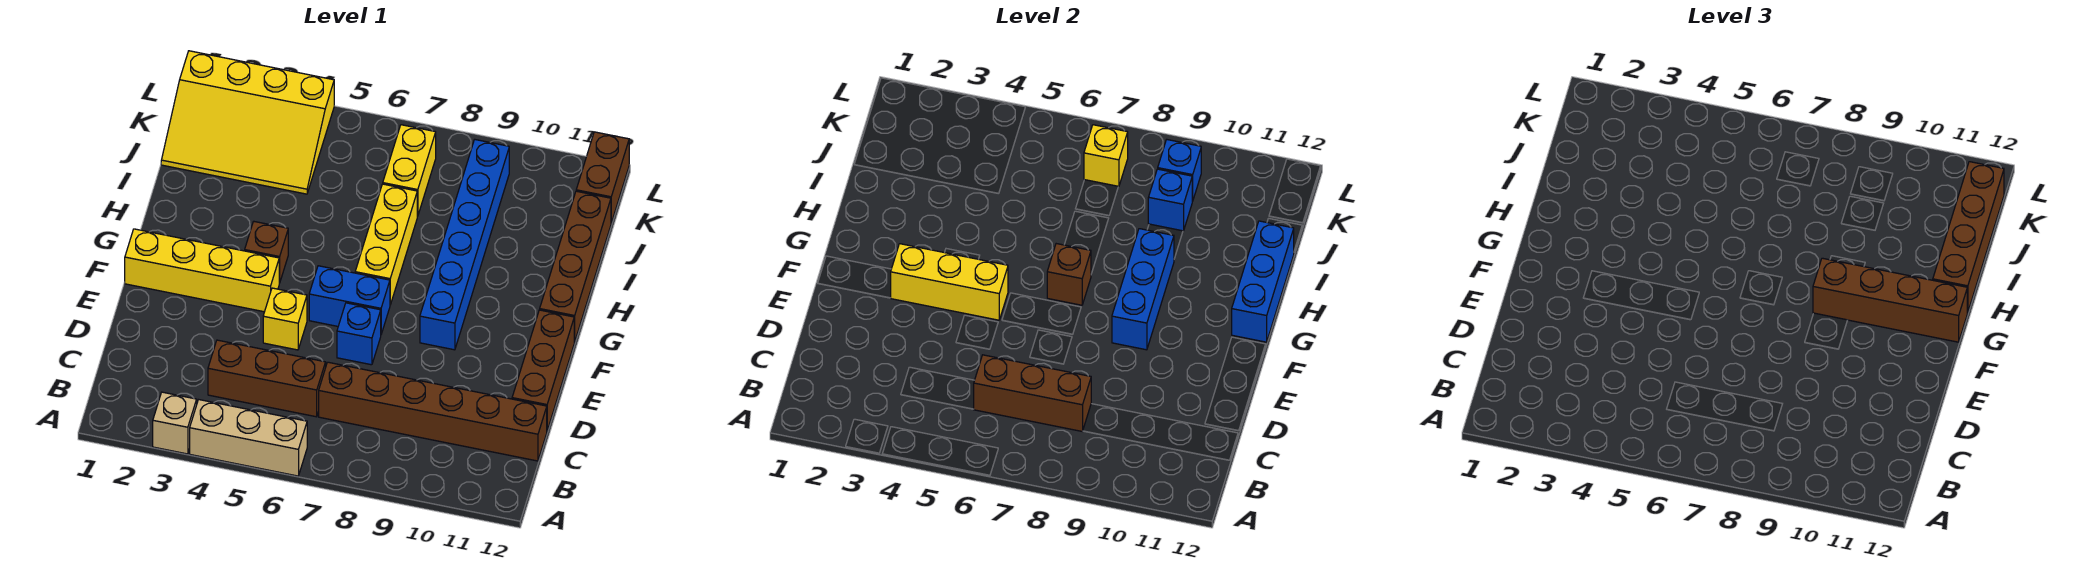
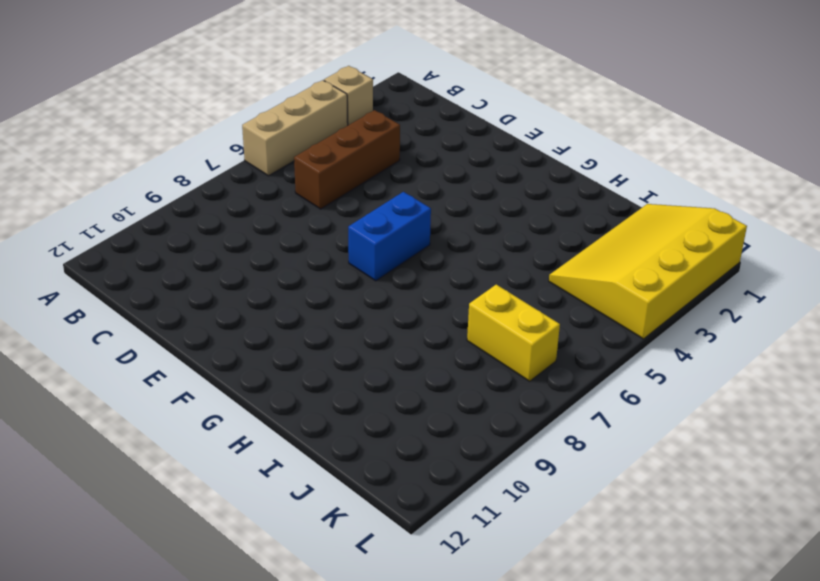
none -> brown 1x6 brick [319,362,547,461]
none -> brown 1x3 brick [512,310,574,430]
none -> yellow 1x1 brick [263,288,307,350]

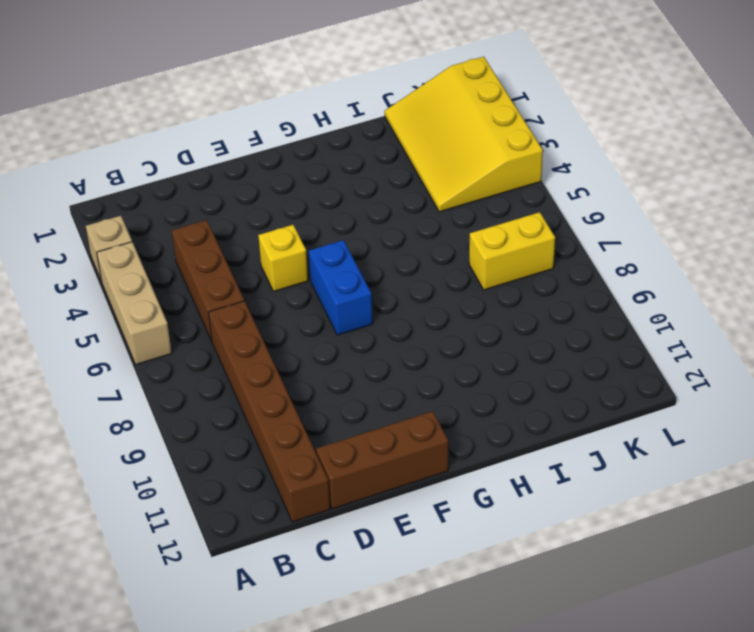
none -> blue 1x1 brick [337,303,381,365]
none -> yellow 1x4 brick [125,229,279,312]
none -> blue 1x6 brick [420,140,509,350]

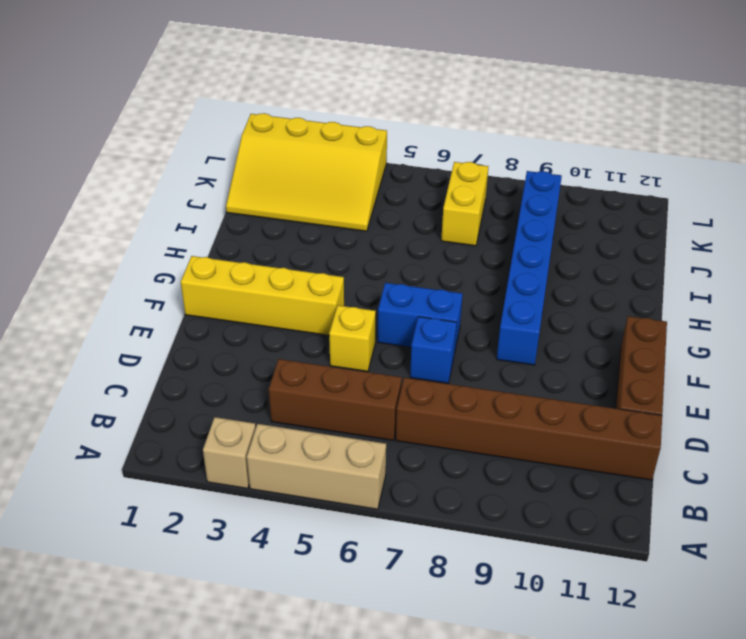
none -> brown 1x1 brick [245,222,288,283]
none -> yellow 1x3 brick [355,184,417,305]
none -> brown 1x4 brick [540,191,611,342]

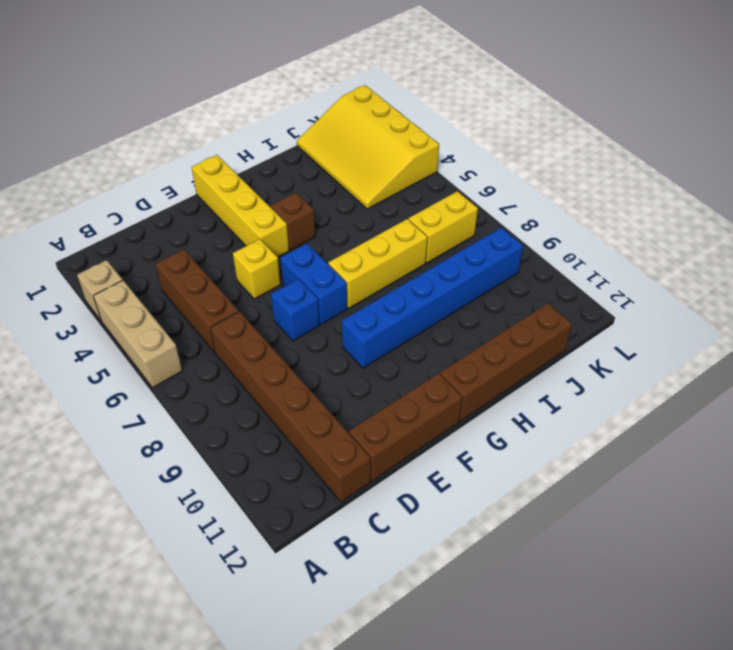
none -> brown 1x2 brick [576,132,629,223]
none -> brown 1x3 brick [974,355,1091,431]
none -> yellow 1x3 brick [891,244,1008,320]

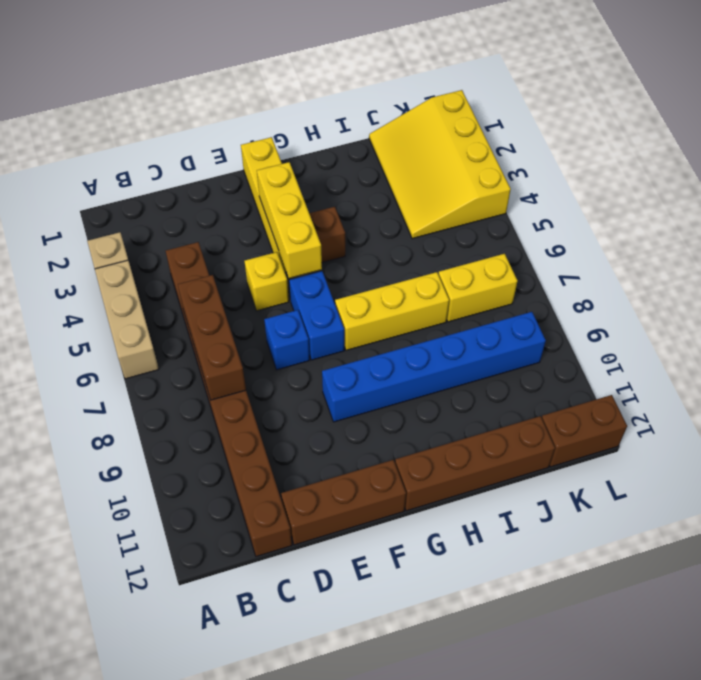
none -> blue 1x3 brick [1112,229,1174,350]
none -> brown 1x1 brick [1047,244,1091,305]
none -> blue 1x3 brick [1232,221,1294,342]

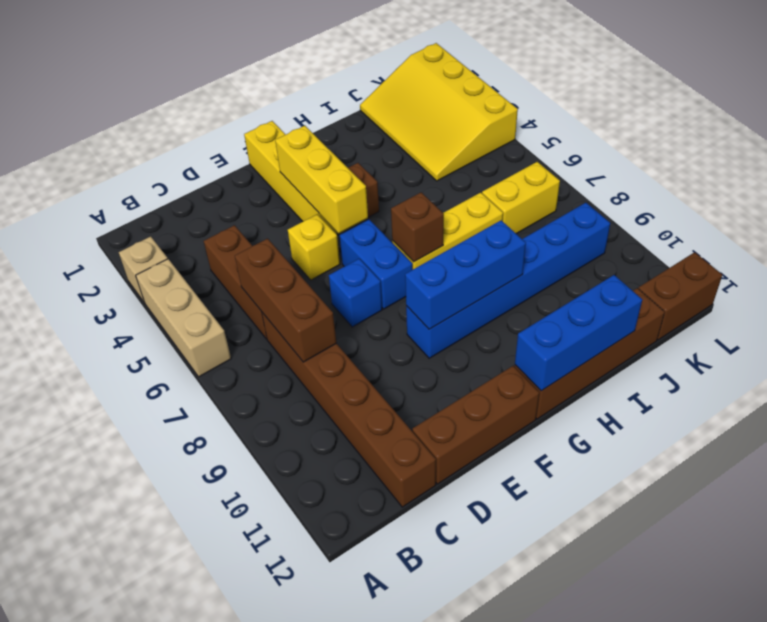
none -> blue 1x1 brick [1148,169,1192,231]
none -> yellow 1x1 brick [1084,125,1128,187]
none -> blue 1x1 brick [1158,140,1201,201]

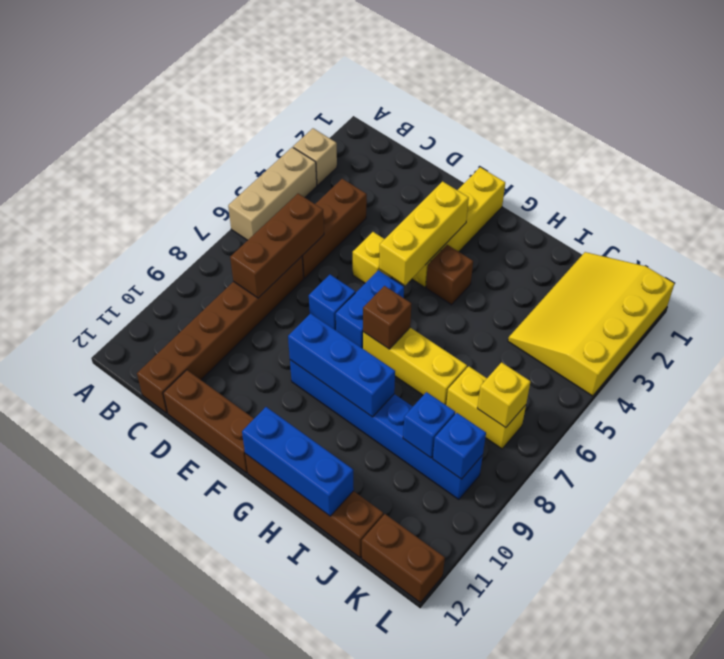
none -> brown 1x4 brick [1813,258,1967,342]
none -> brown 1x4 brick [1933,162,2004,313]

